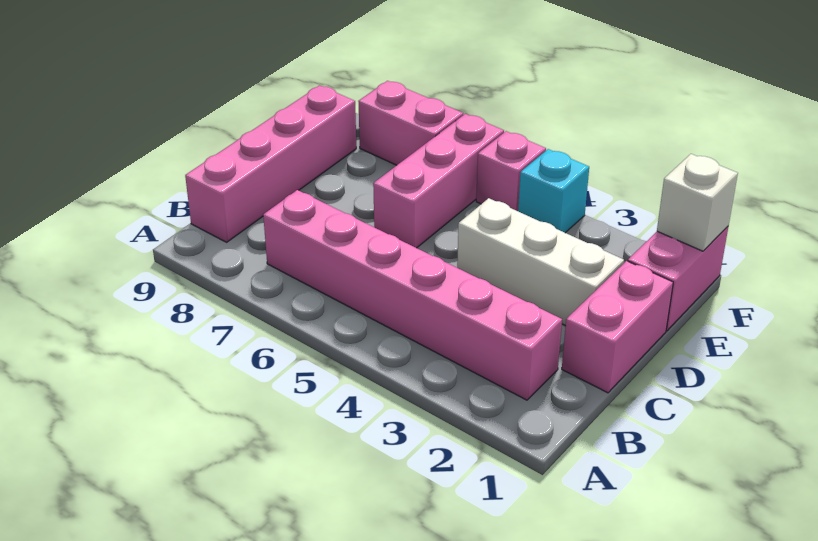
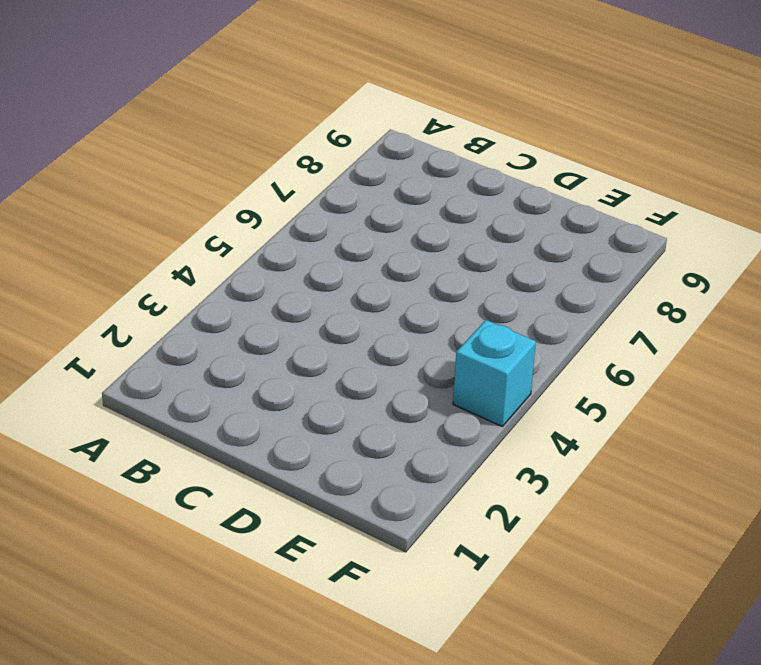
none -> pink 1x6 brick [263,190,562,400]
none -> pink 1x4 brick [185,85,356,242]

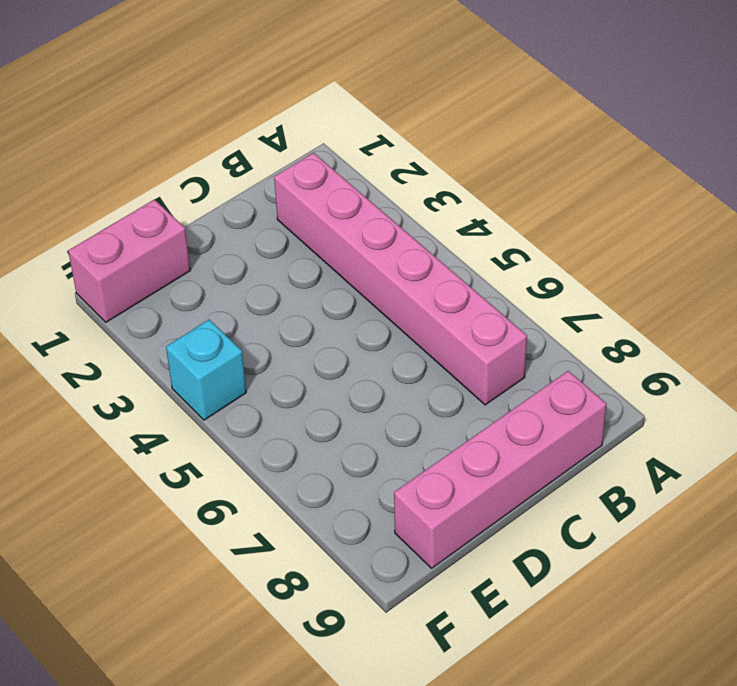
none -> pink 1x2 brick [562,261,673,393]
none -> white 1x3 brick [457,198,624,326]

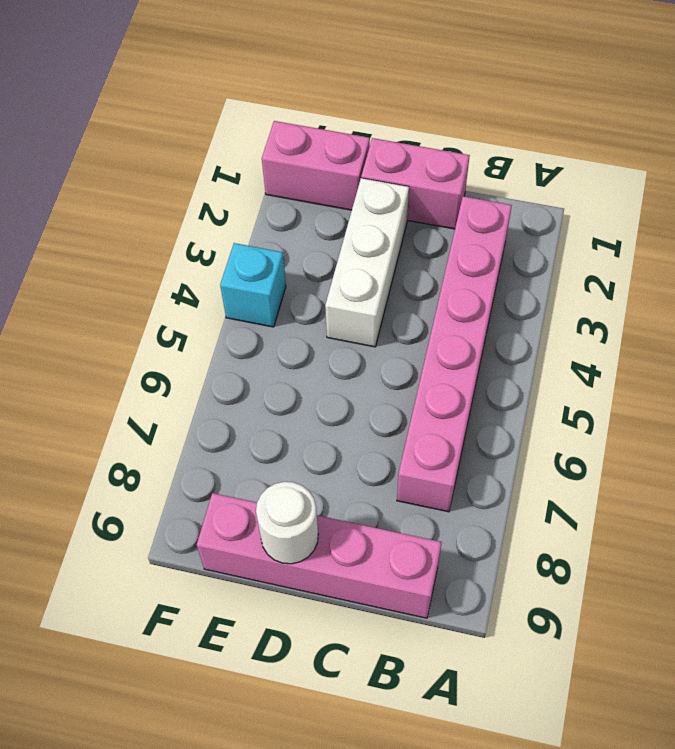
white 1x1 round brick [256,482,318,564] -> none
none -> pink 1x3 brick [373,114,504,248]
none -> pink 1x1 brick [476,131,546,211]

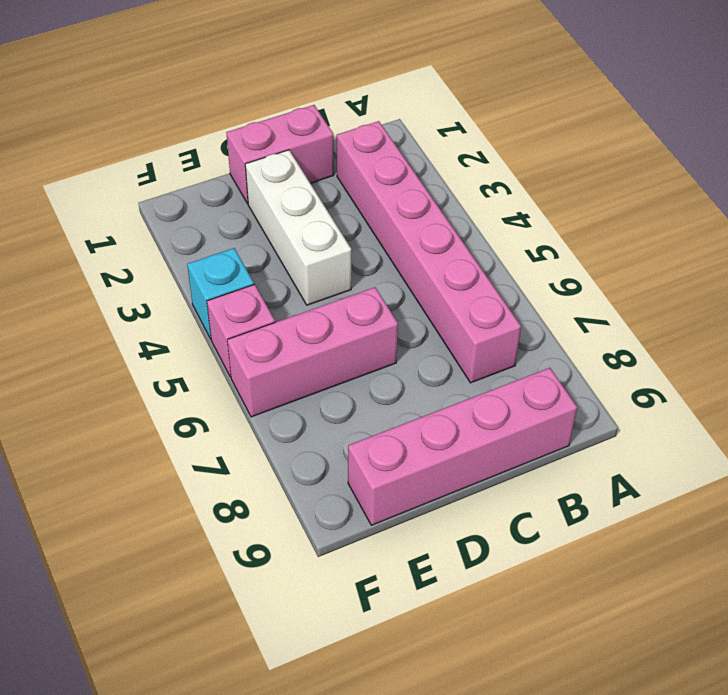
none -> pink 1x2 brick [628,227,728,331]
none -> pink 1x2 brick [358,81,463,165]

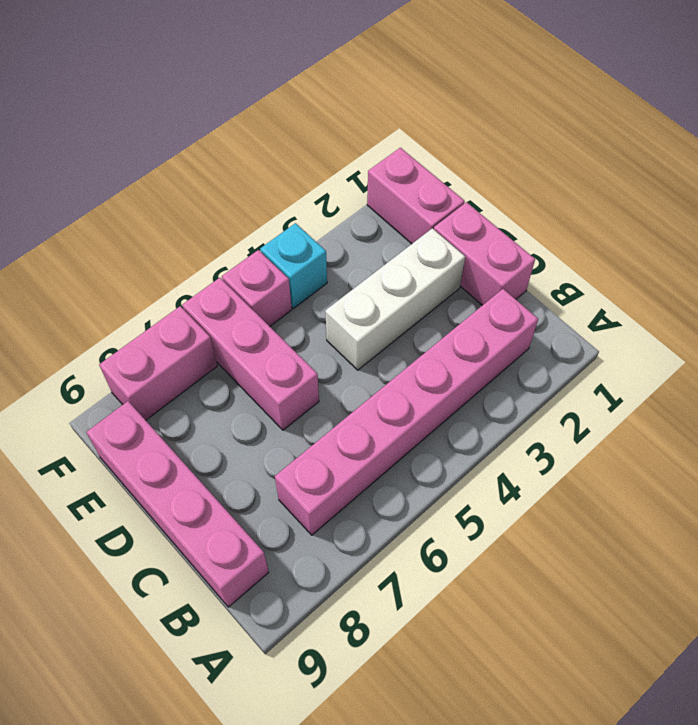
none -> white 1x1 brick [657,154,738,251]

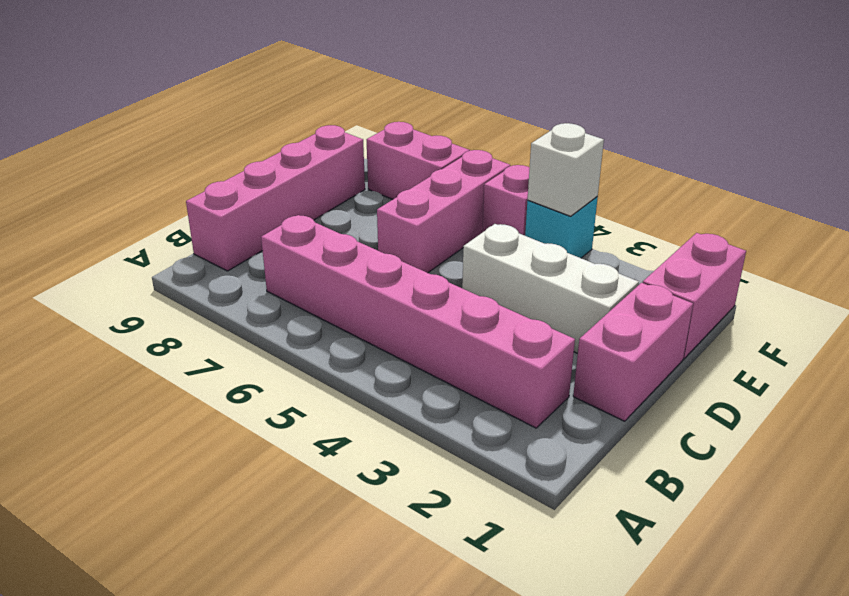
white 1x1 brick [528,123,604,216] -> white 1x1 brick moved to [657,154,738,251]

